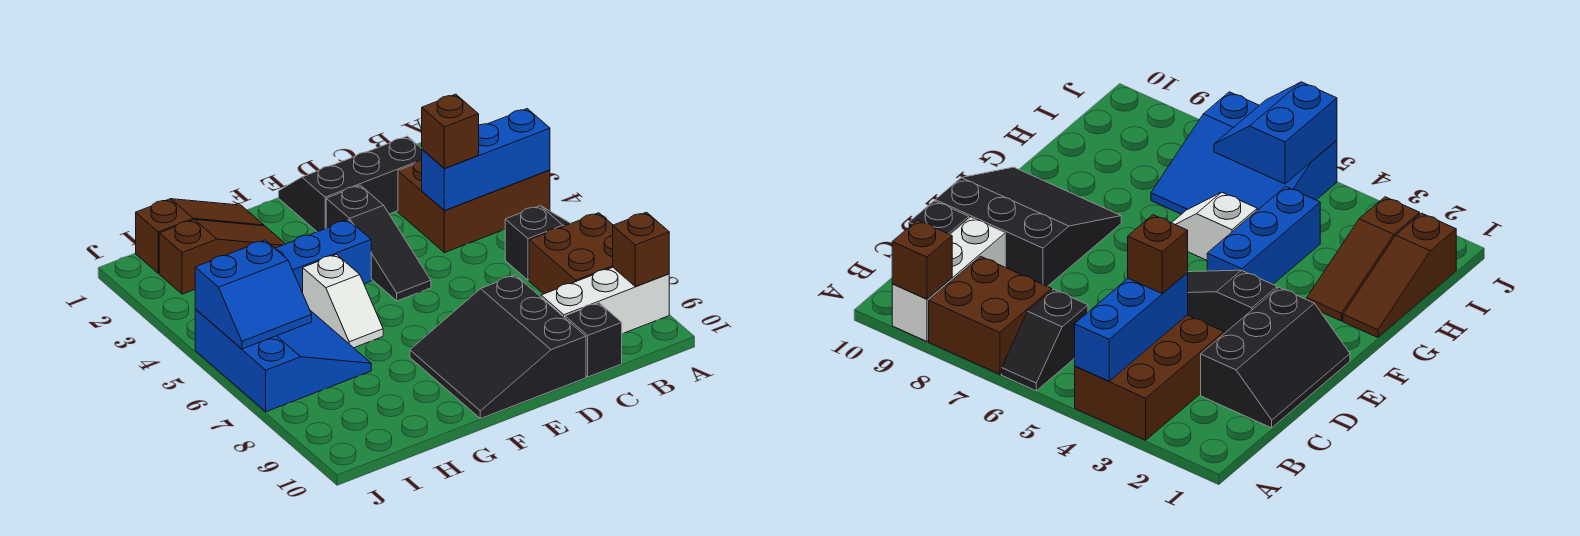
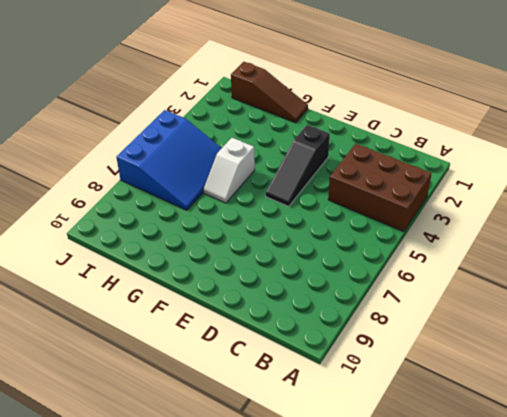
none -> black 1x2 slope [505,206,571,280]
none -> brown 2x2 brick [529,213,613,294]
none -> white 1x3 brick [541,267,669,334]

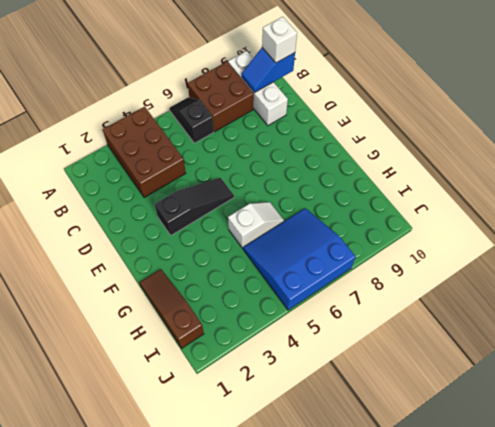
blue 1x2 slope [242,48,295,92] -> none
white 1x1 brick [262,17,297,63] -> none
none -> black 2x3 slope [279,136,422,232]
none -> black 1x1 brick [565,303,622,377]
none -> black 3x3 slope [410,275,586,419]

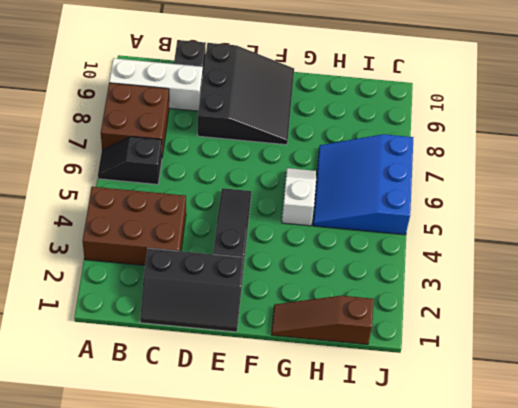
none -> blue 1x3 brick [275,220,371,293]
none -> brown 1x3 slope [159,220,285,294]
none -> blue 1x3 brick [422,109,550,211]

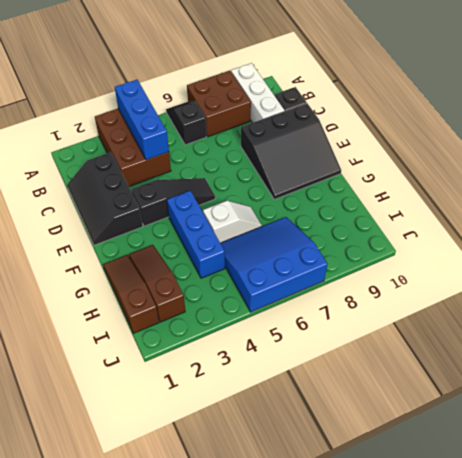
none -> brown 1x1 brick [613,212,669,287]
none -> blue 2x2 slope [195,240,312,349]
none -> brown 1x1 brick [422,94,479,169]

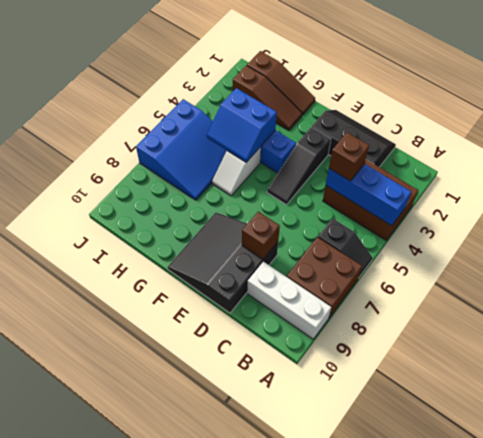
brown 1x1 brick [242,212,280,259] -> brown 1x1 brick moved to [613,212,669,287]
blue 2x2 slope [207,88,277,162] -> blue 2x2 slope moved to [195,240,312,349]
none -> black 1x1 brick [565,303,622,377]

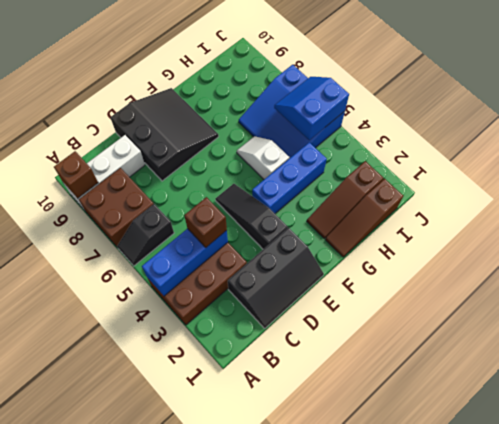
none -> black 1x1 brick [565,303,622,377]

